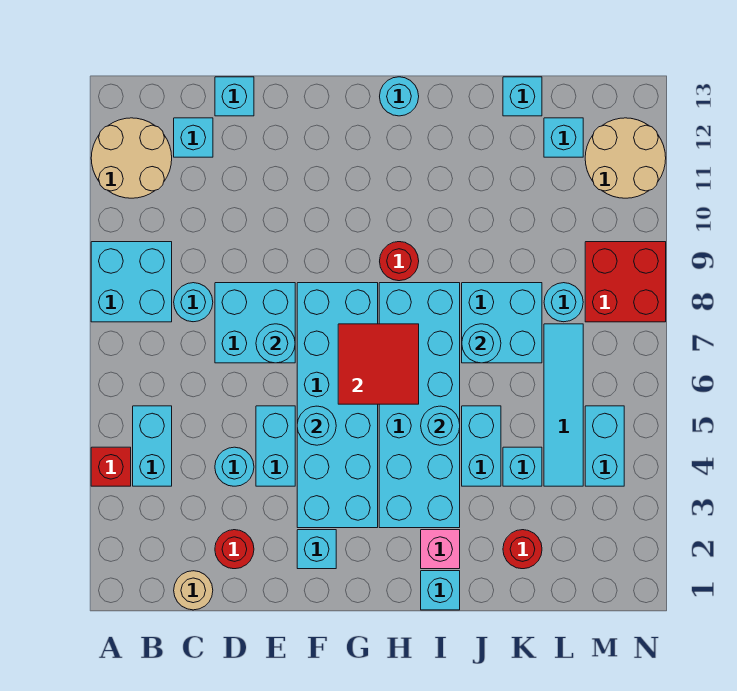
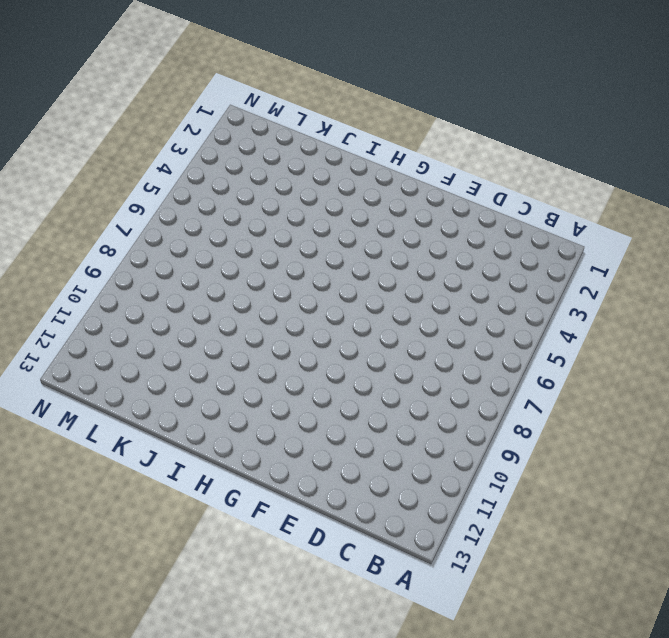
none -> red 1x1 brick [91,447,131,486]
none -> cyan 2x2 brick [91,242,172,322]
none -> tan 2x2 round brick [91,118,172,198]
none -> cyan 1x2 brick [133,406,172,486]

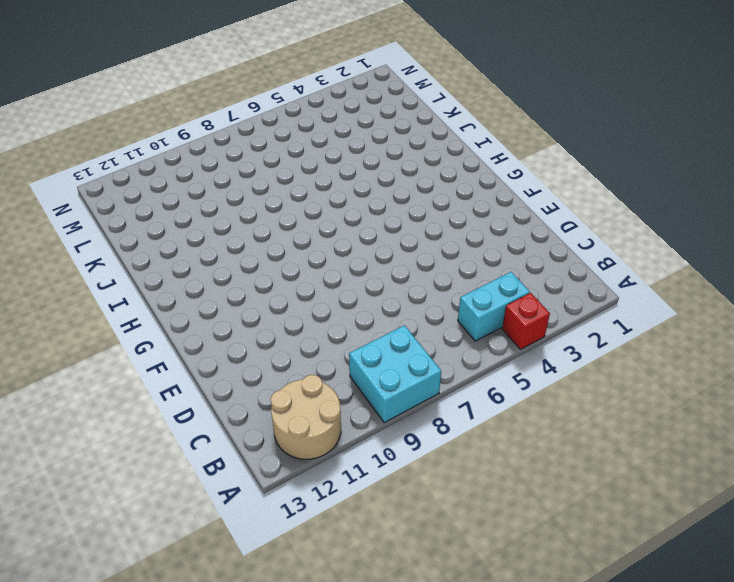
none -> tan 1x1 round brick [174,571,213,610]
none -> cyan 1x1 round brick [174,283,213,322]
none -> cyan 1x1 brick [174,118,213,157]
none -> red 1x1 round brick [215,530,254,569]

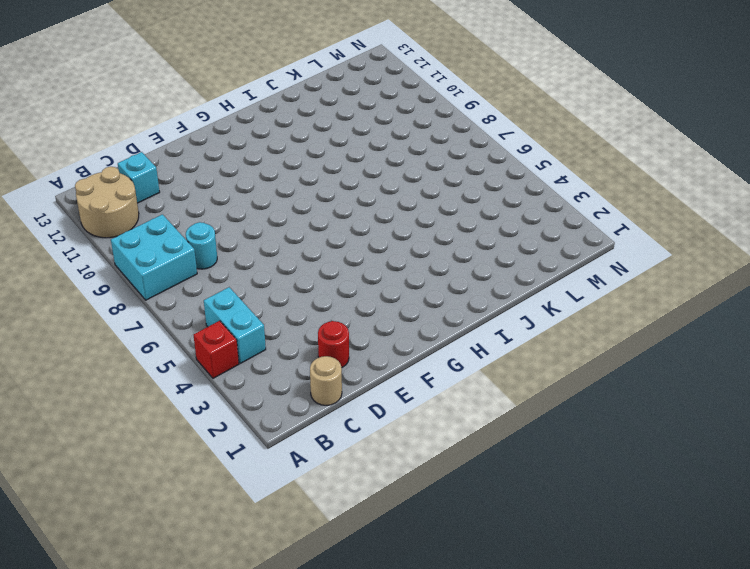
none -> cyan 1x1 round brick [215,447,254,486]
none -> cyan 2x2 brick [215,283,295,363]
none -> cyan 1x1 brick [215,77,254,116]
none -> cyan 1x2 brick [256,406,295,486]

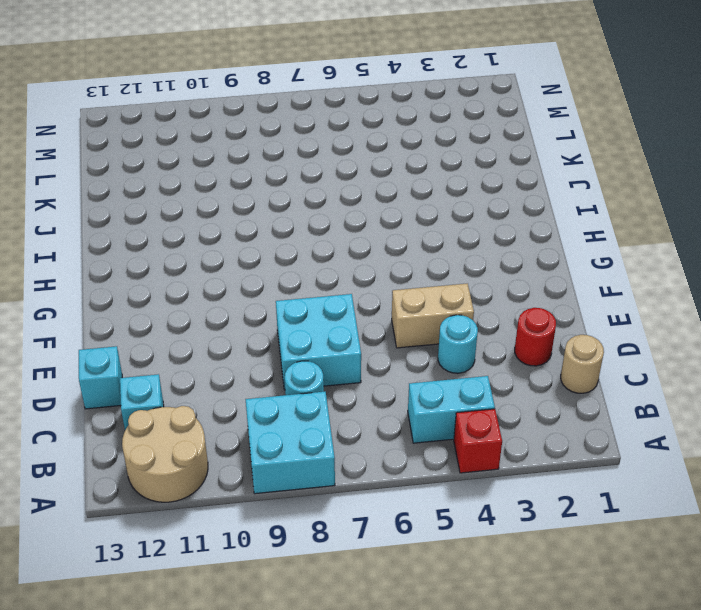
tan 1x2 brick [392,283,474,348] -> cyan 1x2 brick [256,406,295,486]
none -> cyan 1x1 brick [297,530,336,569]
none -> cyan 2x6 brick [297,283,378,528]
none -> cyan 2x6 brick [379,283,460,528]
none -> red 1x1 round brick [380,242,419,281]

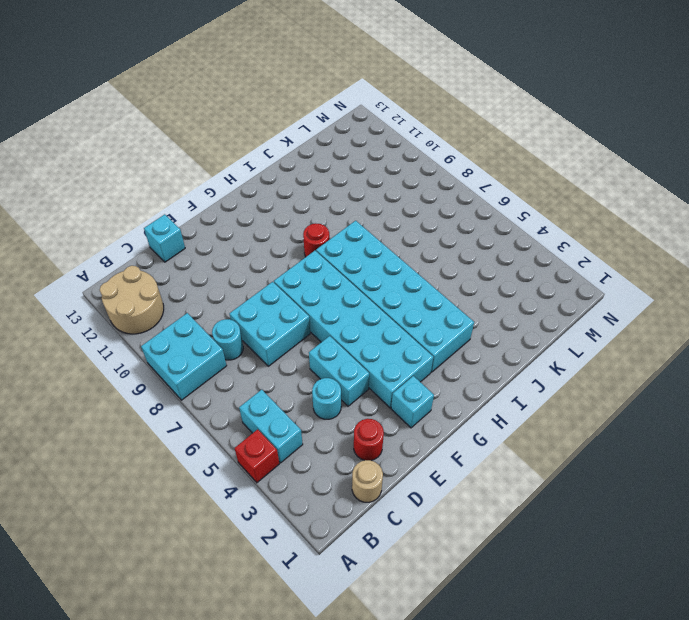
none -> cyan 1x1 brick [174,118,213,157]
none -> cyan 1x1 round brick [380,77,419,116]
none -> cyan 1x1 brick [421,571,460,610]
none -> pink 1x1 brick [421,530,460,569]

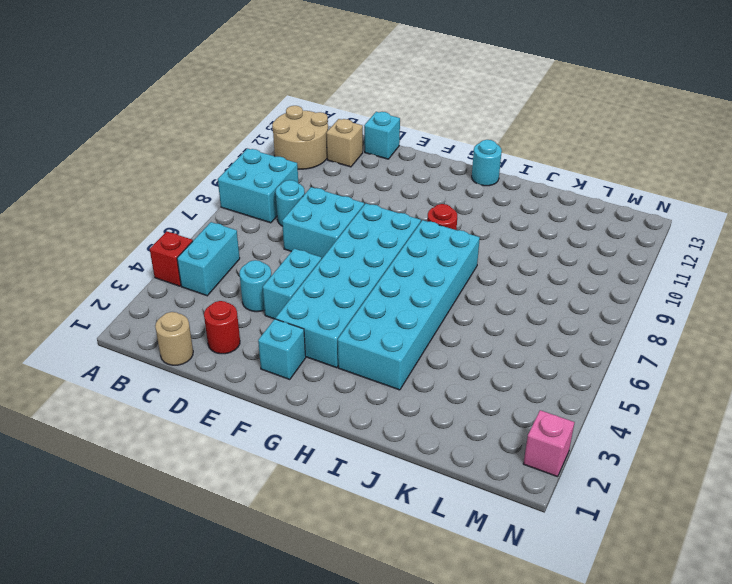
tan 1x1 brick [326,119,363,167] -> cyan 1x1 brick [174,118,213,157]
pink 1x1 brick [523,410,575,477] -> pink 1x1 brick moved to [421,530,460,569]
none -> cyan 1x1 brick [421,571,460,610]
none -> cyan 1x2 brick [462,406,501,486]
none -> cyan 2x2 brick [462,283,542,363]
none -> red 1x1 round brick [503,530,542,569]

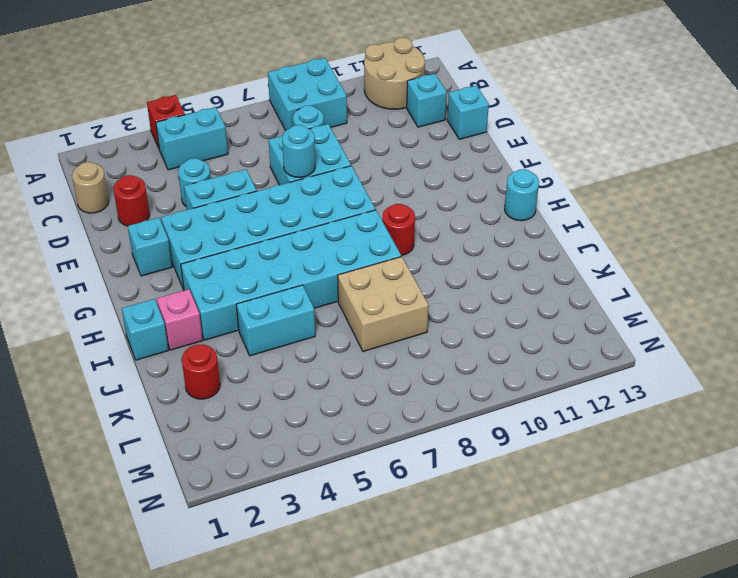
tan 2x2 brick [338,257,429,352] -> cyan 2x2 brick [462,283,542,363]
none -> cyan 1x1 brick [503,447,542,486]
none -> cyan 1x1 brick [503,77,542,116]
none -> cyan 1x4 tile [544,324,583,486]
none -> cyan 1x1 round brick [544,283,583,322]

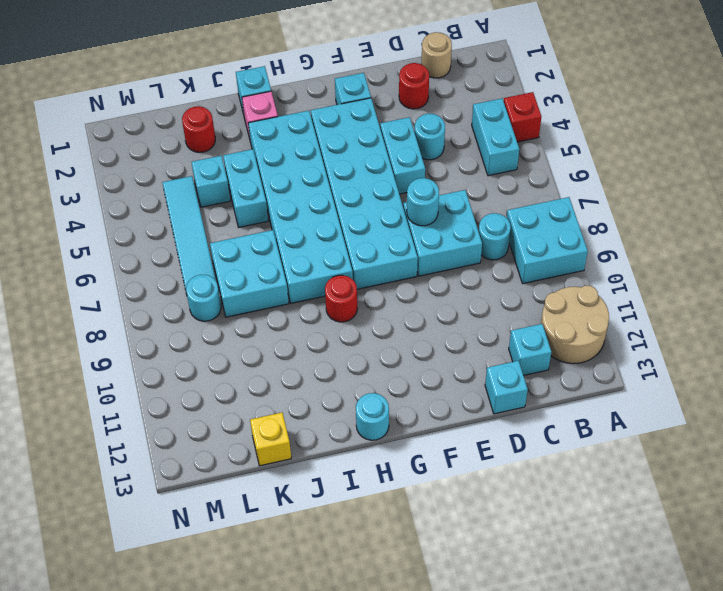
yellow 1x1 brick [250,412,291,466] -> cyan 1x1 brick [503,77,542,116]
none -> cyan 1x1 brick [544,118,583,157]
none -> cyan 1x2 brick [585,406,624,486]
none -> red 2x2 brick [585,242,666,322]
none -> tan 2x2 round brick [585,118,666,198]

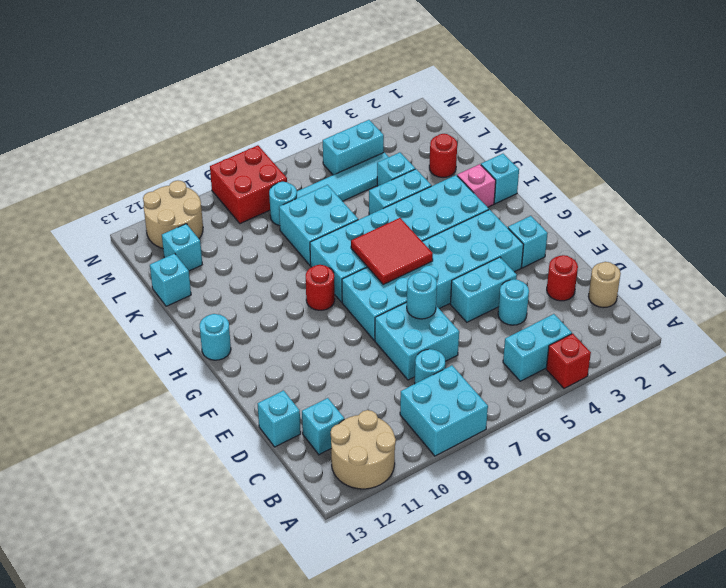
none -> cyan 1x1 round brick [297,406,336,445]
none -> cyan 1x1 round brick [421,406,460,445]
none -> cyan 1x1 round brick [462,324,501,363]

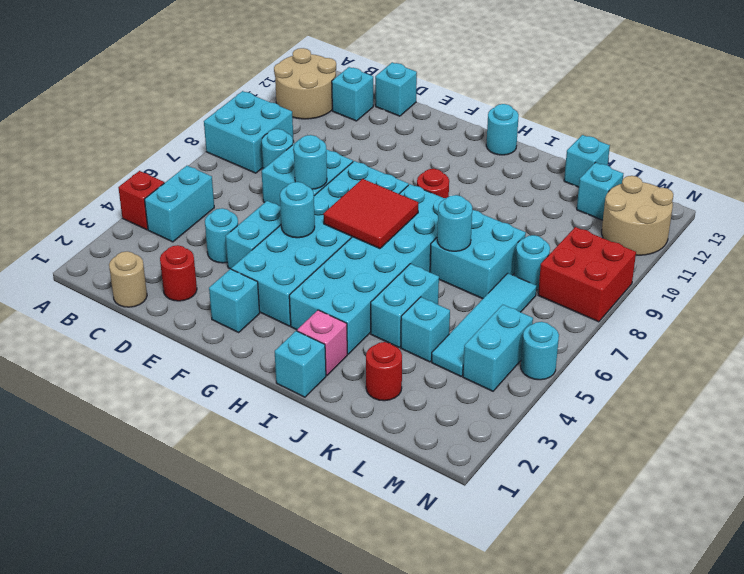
cyan 1x1 round brick [521,322,559,380] -> cyan 1x1 round brick moved to [421,406,460,445]

